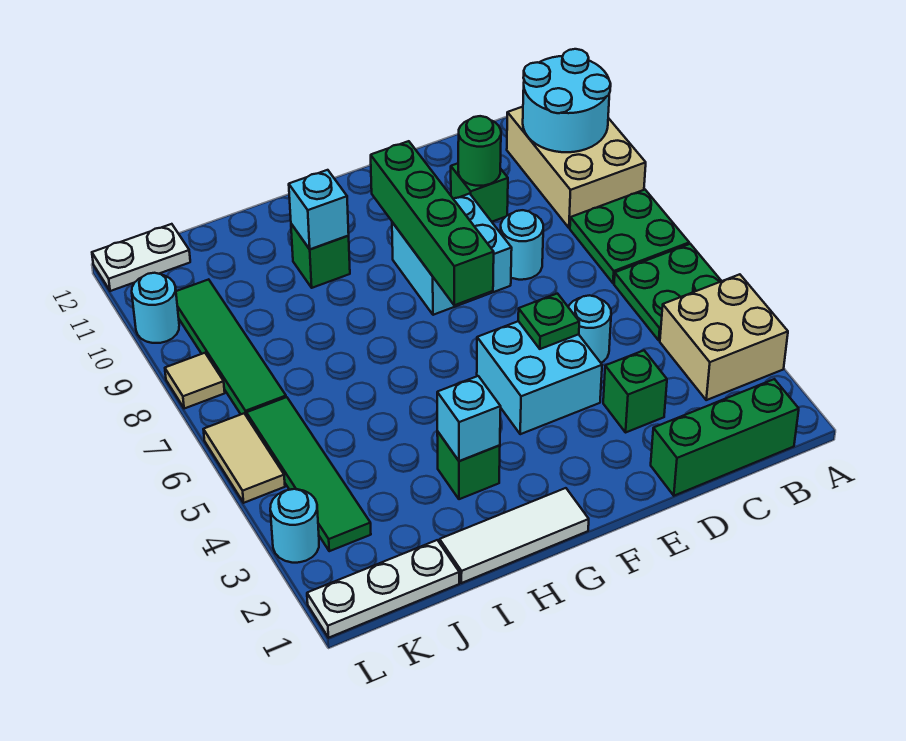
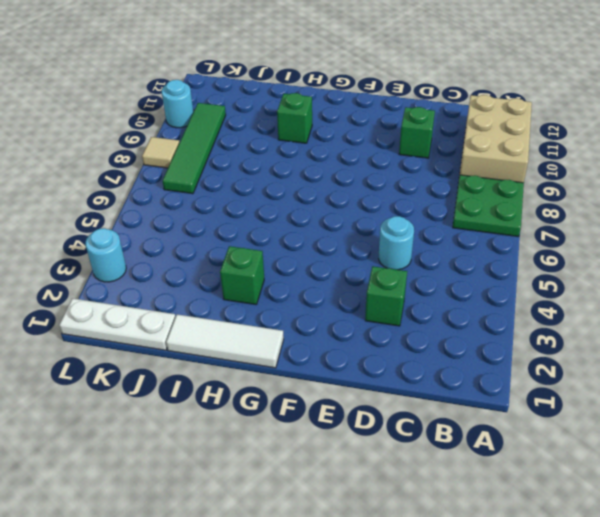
none -> tan 2x2 brick [660,274,788,400]
none -> green 2x2 plate [614,244,721,341]
none -> green 1x3 brick [651,379,799,496]

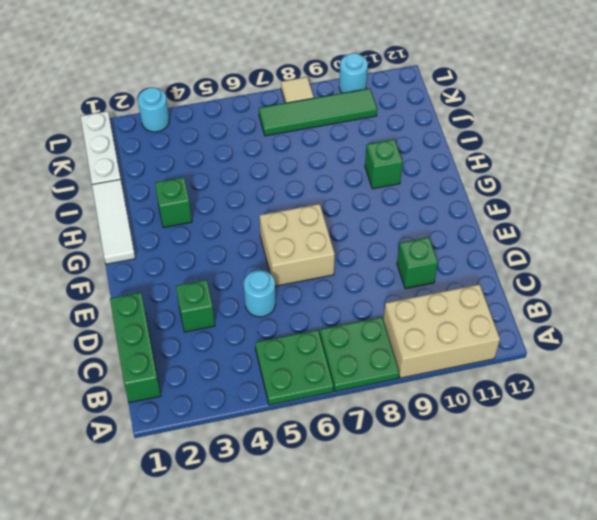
tan 2x2 brick [259,204,335,286] -> tan 2x2 brick moved to [660,274,788,400]
none -> cyan 1x1 round brick [501,210,543,280]
none -> cyan 2x2 brick [477,321,602,434]
none -> cyan 2x2 brick [392,194,512,315]

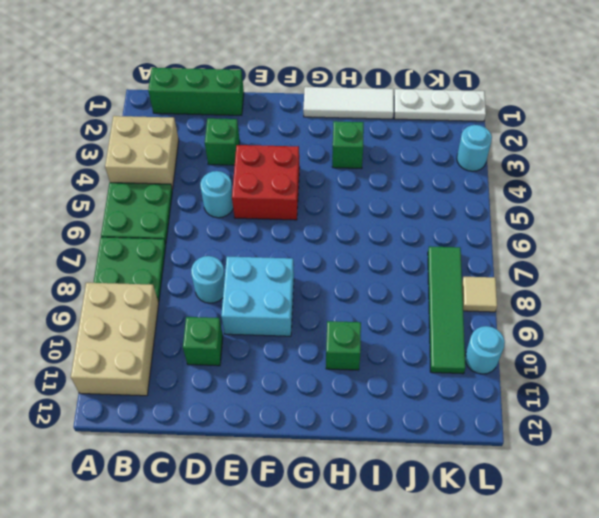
red 2x2 brick [232,145,300,220] -> cyan 2x2 brick [477,321,602,434]
none -> green 1x4 tile [247,397,371,551]
none -> white 1x2 plate [92,224,190,291]
none -> tan 1x2 tile [203,414,285,503]

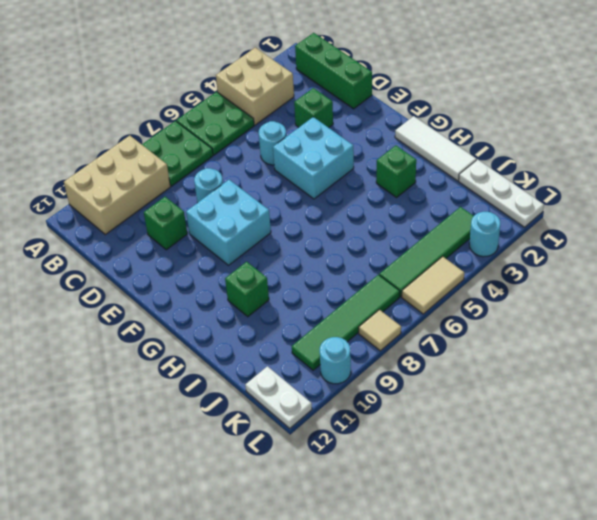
none -> cyan 2x2 round brick [523,49,611,152]
none -> green 1x1 round brick [458,116,501,186]
none -> green 1x1 plate [518,294,579,349]

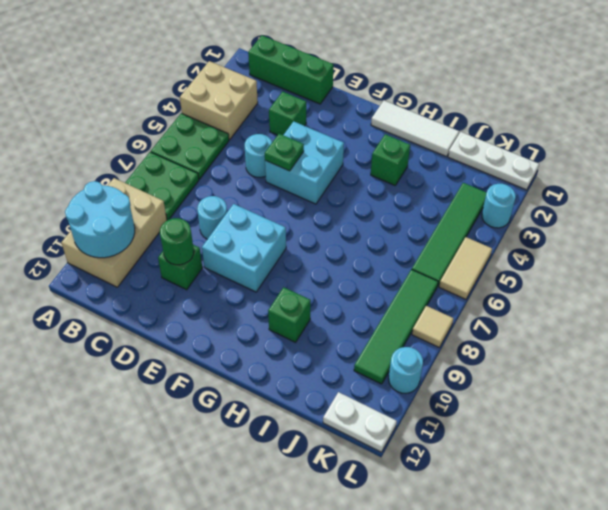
none -> green 1x4 brick [371,141,494,305]
none -> cyan 1x1 brick [437,376,501,461]
none -> cyan 1x1 brick [289,170,349,249]

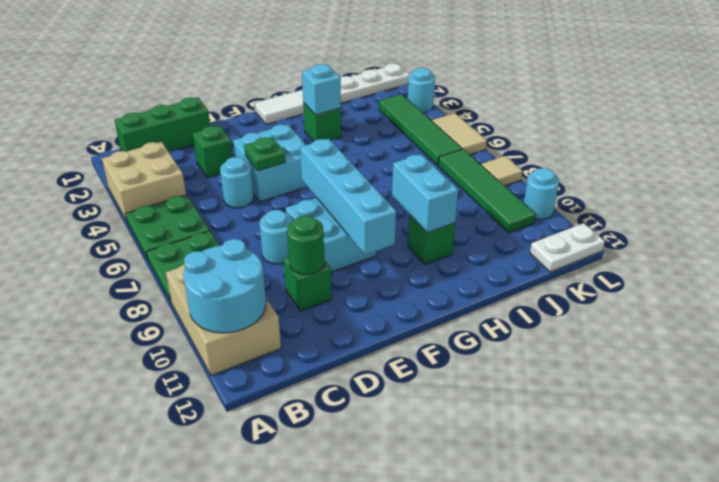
cyan 1x4 brick [300,139,396,255] -> green 1x4 brick [371,141,494,305]
cyan 1x2 brick [392,154,458,233] -> cyan 1x1 brick [289,170,349,249]

